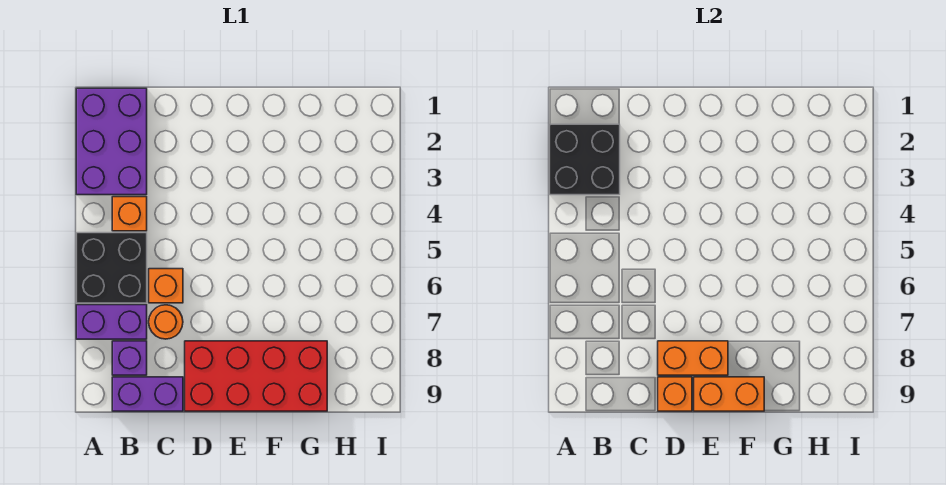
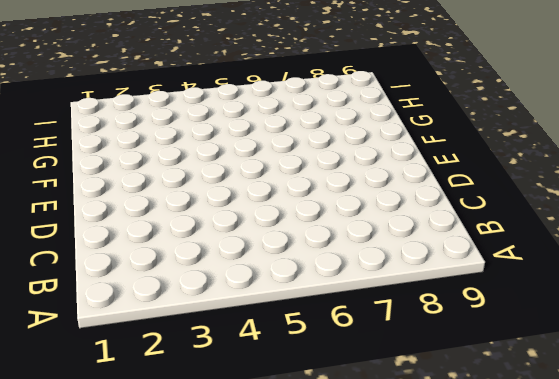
none -> purple 2x3 brick [76,88,147,195]
none -> black 2x2 brick [76,233,147,303]
none -> purple 1x2 brick [76,305,147,339]

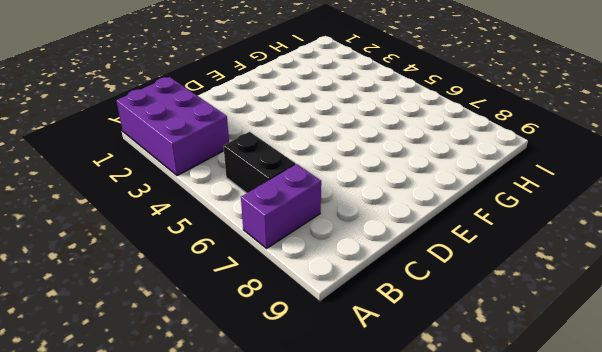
black 1x2 brick [223,132,296,193] -> black 2x2 brick [76,233,147,303]
none -> orange 1x1 brick [112,197,147,231]
none -> purple 1x1 brick [112,341,147,375]
none -> purple 1x2 brick [112,377,183,411]

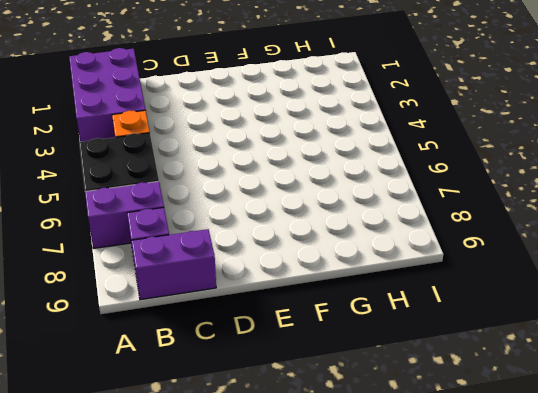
none -> orange 1x1 brick [149,269,183,303]
none -> orange 1x1 round brick [149,305,183,339]
none -> red 2x4 brick [185,341,327,411]

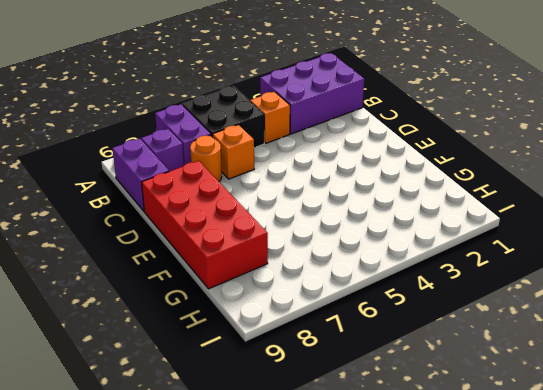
none -> black 2x2 brick [549,124,620,195]
none -> orange 1x2 brick [658,341,728,375]
none -> orange 1x1 brick [658,377,692,411]

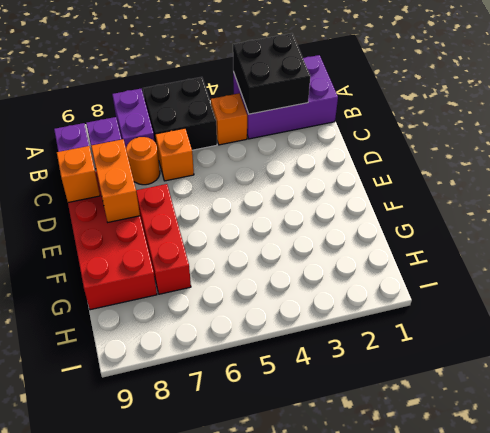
red 1x3 brick [136,184,191,294] -> none
none -> orange 1x2 brick [694,377,764,411]

